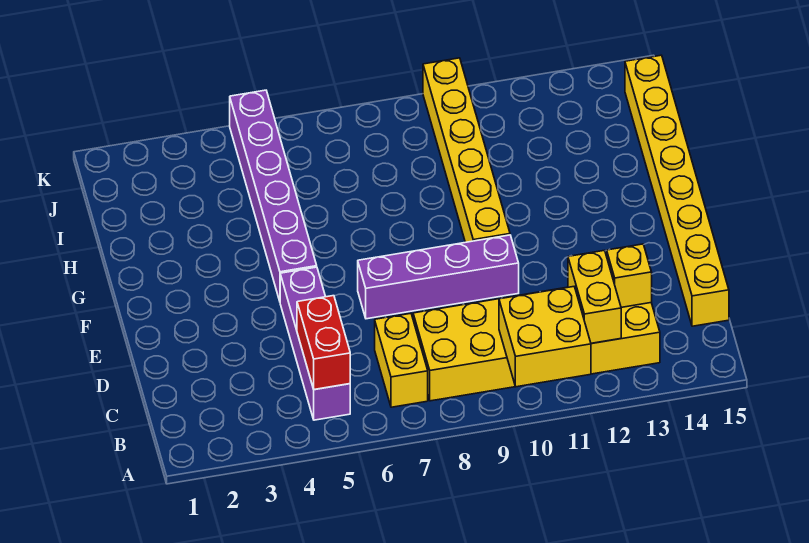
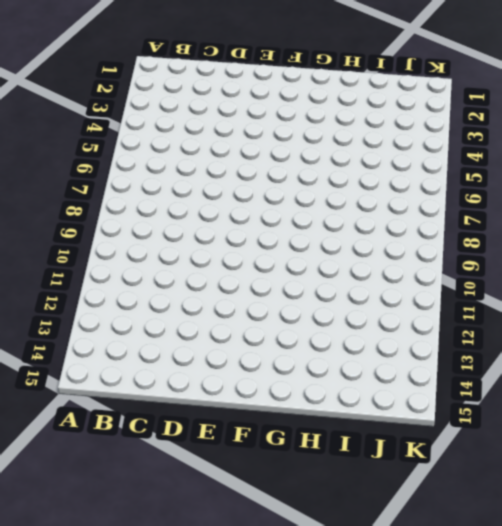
none -> purple 1x4 brick [280,267,350,420]
none -> yellow 1x2 brick [375,313,428,407]

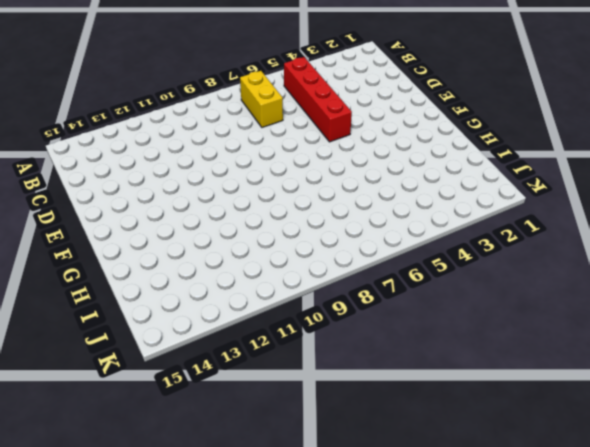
red 1x4 brick [284,57,352,142] -> purple 1x4 brick [280,267,350,420]
none -> yellow 2x6 brick [413,299,660,401]
none -> yellow 1x8 brick [625,55,729,326]

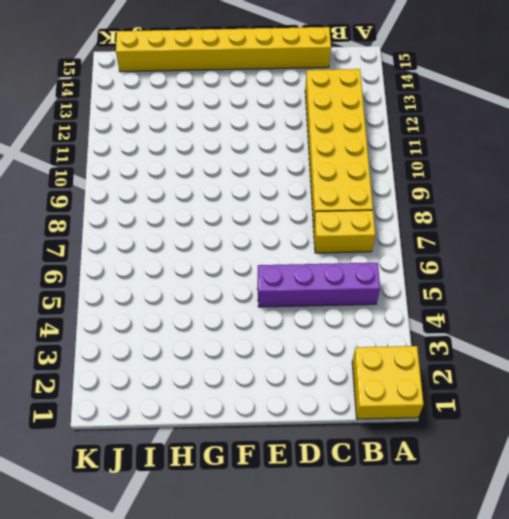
yellow 2x2 brick [352,346,424,419] -> yellow 2x2 brick moved to [499,287,591,387]
none -> purple 1x4 brick [358,235,519,319]
none -> purple 1x6 brick [230,90,317,301]

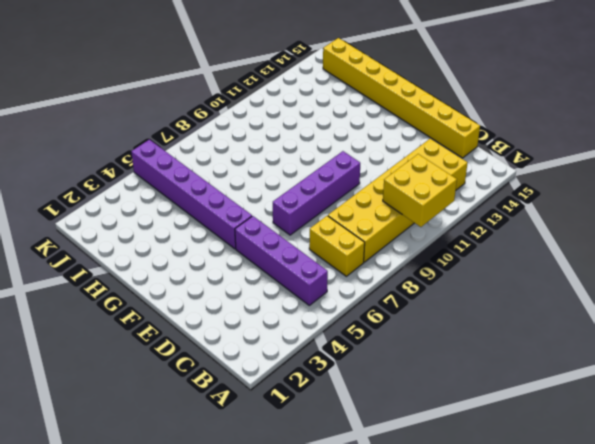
none -> yellow 1x6 brick [423,58,510,242]
none -> red 1x2 brick [297,296,350,390]

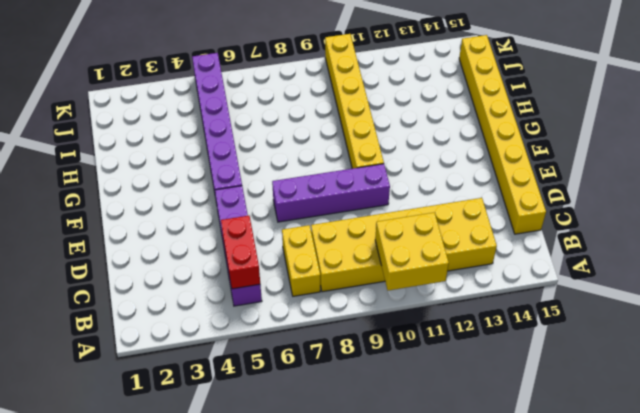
none -> yellow 1x2 brick [568,250,621,343]
none -> yellow 1x1 brick [607,244,652,307]

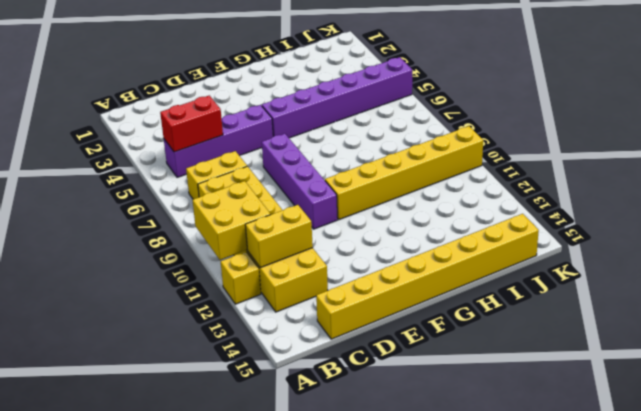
yellow 1x1 brick [221,252,261,304] -> yellow 1x1 brick moved to [607,244,652,307]

